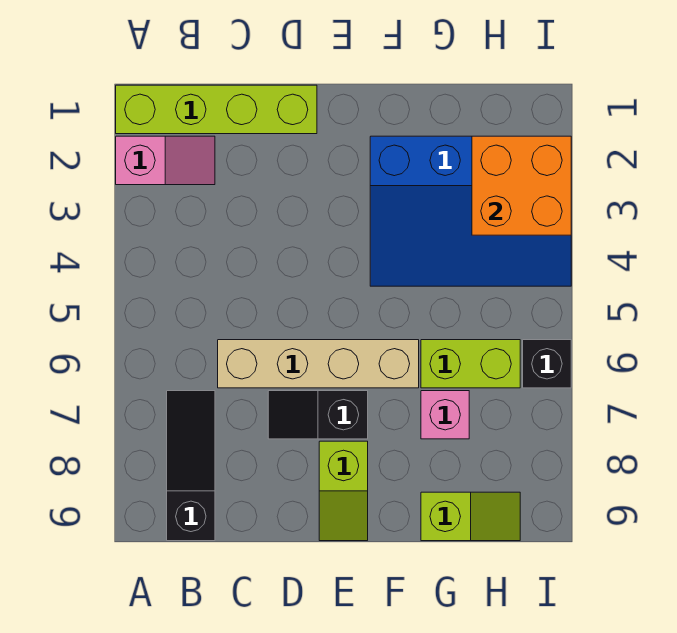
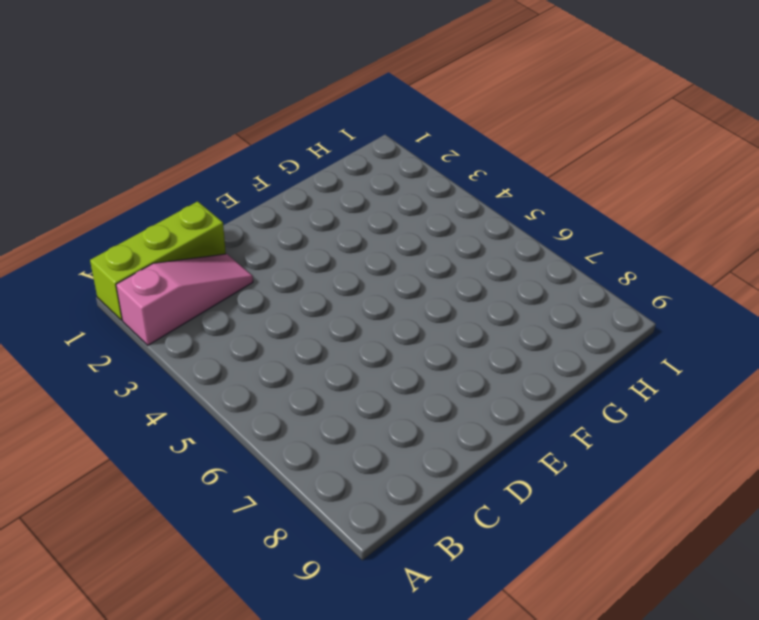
lime 1x3 brick [90,201,226,320] -> lime 1x4 brick [116,85,317,134]
pink 1x3 slope [116,254,253,345] -> pink 1x2 slope [116,136,215,185]
none -> black 1x3 slope [167,391,215,541]
none -> tan 1x4 brick [218,340,419,388]
none -> black 1x2 slope [268,391,368,439]

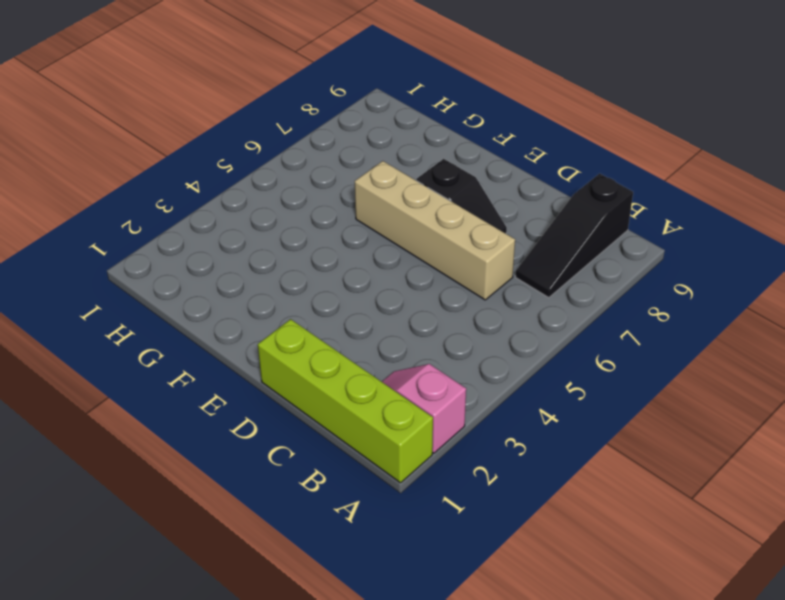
none -> lime 1x2 slope [319,441,368,541]
none -> blue 3x4 slope [370,136,571,286]
none -> lime 1x2 brick [421,340,520,388]

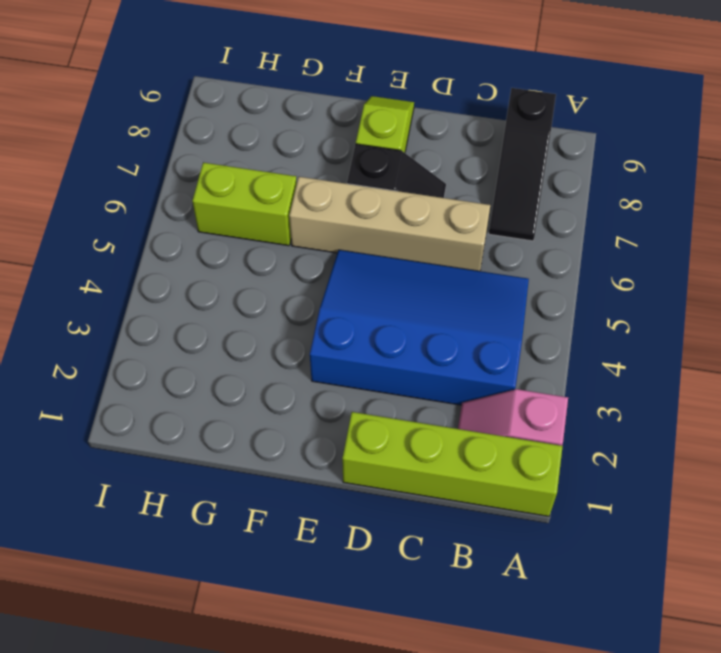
blue 3x4 slope [310,250,529,405] -> blue 3x4 slope moved to [370,136,571,286]
none -> pink 1x1 brick [421,391,469,439]
none -> lime 1x2 slope [421,492,520,541]
none -> black 1x1 brick [523,340,571,388]

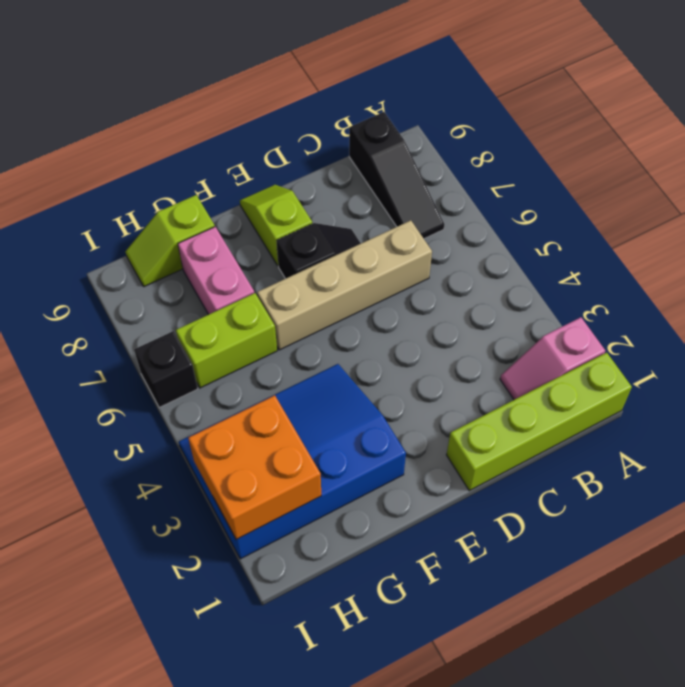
pink 1x2 brick [178,227,254,314] -> pink 1x1 brick [421,391,469,439]

